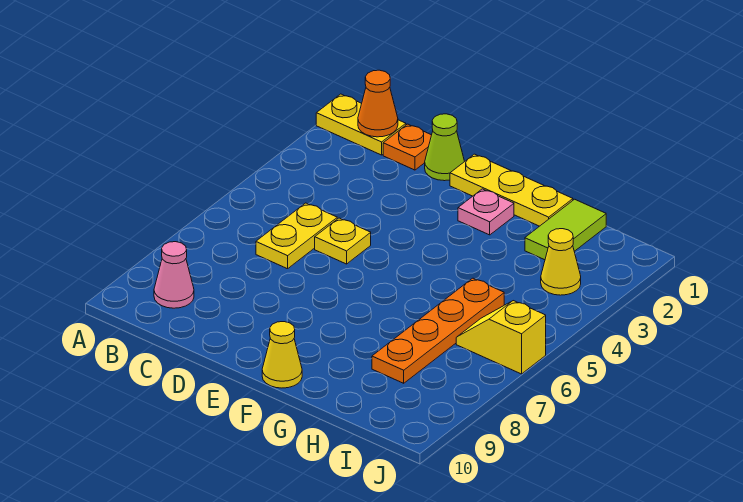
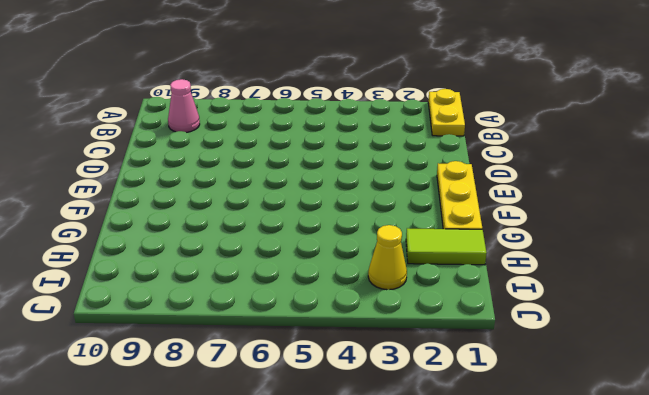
none -> orange 1x1 plate [383,124,431,170]
none -> yellow 1x2 plate [256,203,337,269]
none -> lime 1x1 cone [425,114,465,181]

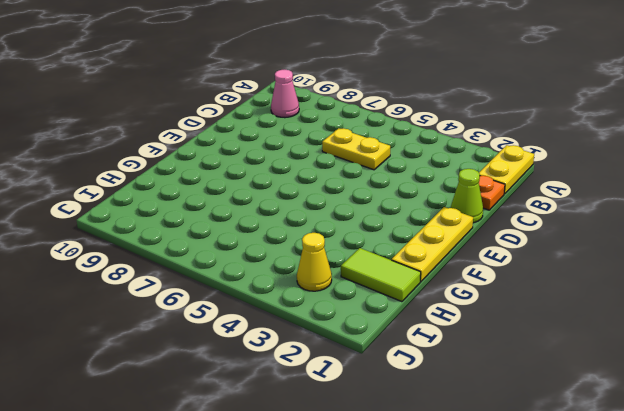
none -> yellow 1x1 plate [315,218,371,264]
none -> pink 1x1 plate [458,189,514,235]
none -> yellow 1x1 cone [262,322,302,388]

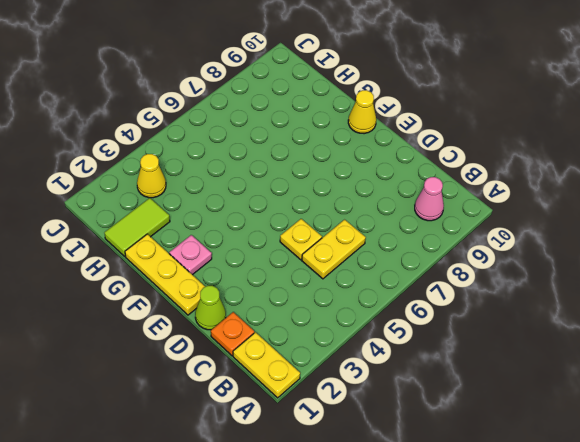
none -> orange 1x4 plate [372,278,504,383]
none -> yellow 1x2 slope [456,301,546,374]
none -> orange 1x1 cone [358,70,398,137]

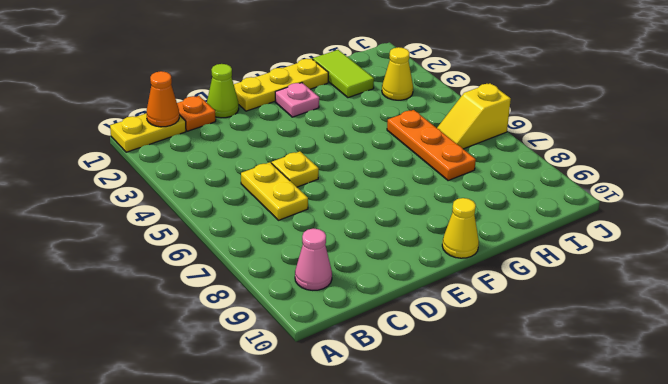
orange 1x3 plate [387,110,476,181] -> orange 1x4 plate [372,278,504,383]

